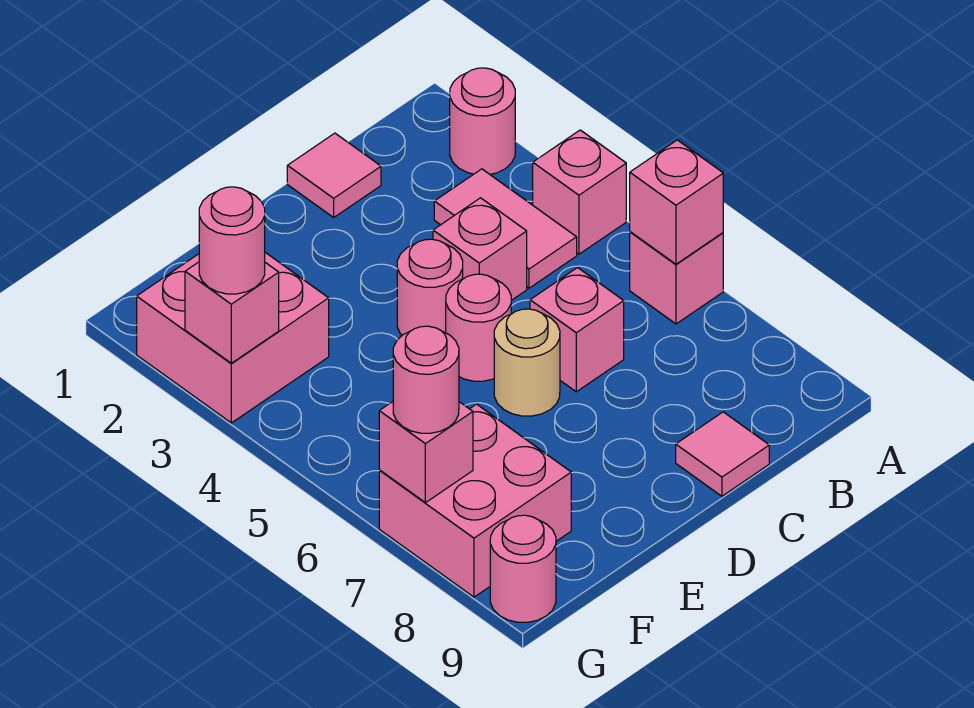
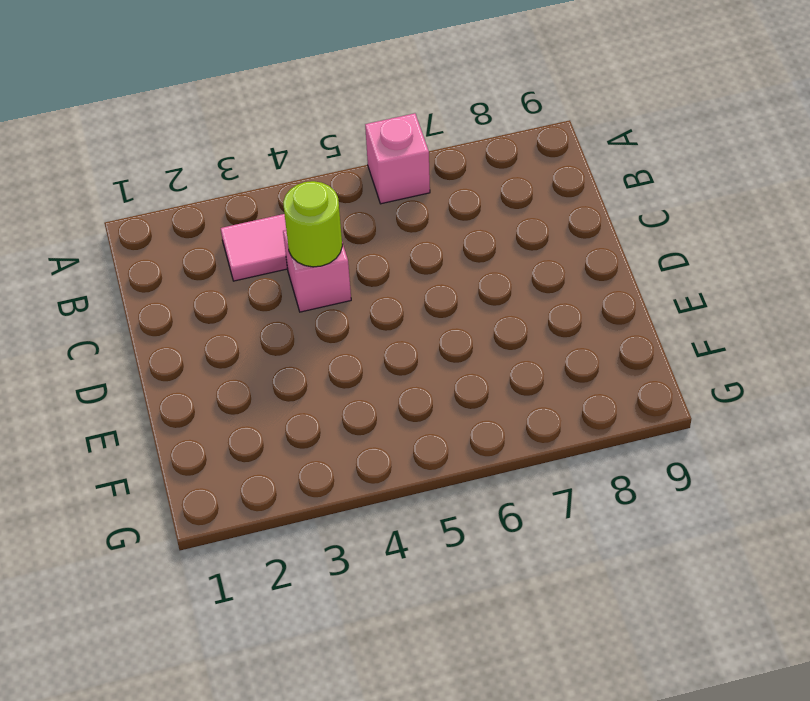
lime 1x1 round brick [283,181,342,267] -> none
none -> pink 1x1 round brick [450,68,515,174]
none -> pink 1x1 brick [533,130,626,254]
none -> pink 1x1 tile [287,133,381,217]

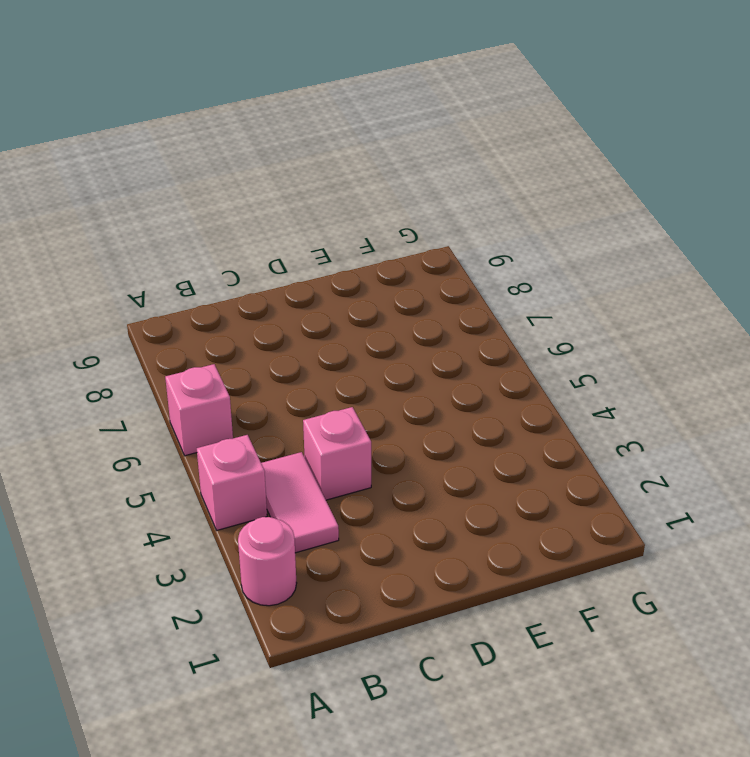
none -> pink 1x1 tile [287,133,381,217]
none -> pink 1x1 brick [530,268,624,392]
none -> pink 1x1 tile [676,412,769,496]

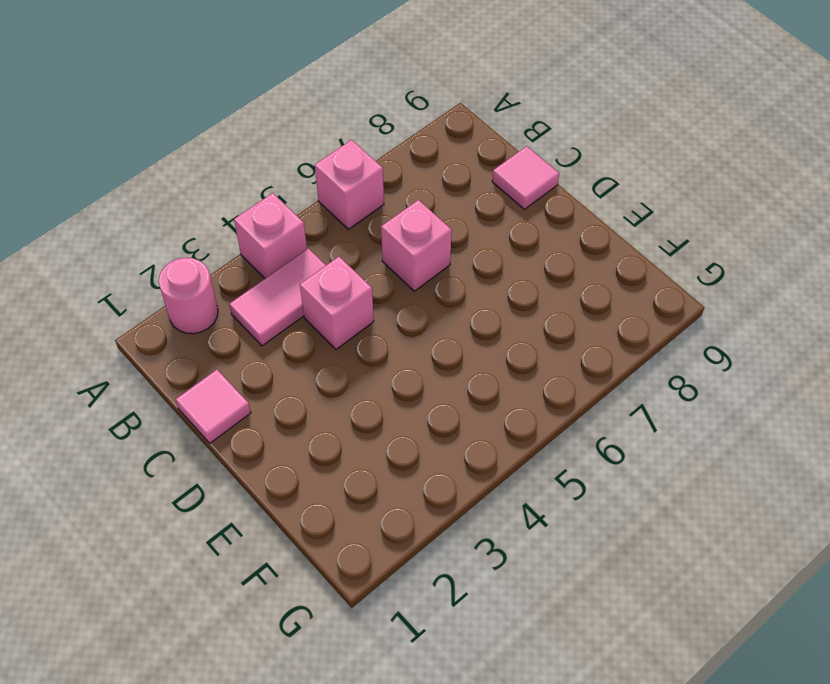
none -> pink 1x1 round brick [397,239,463,335]
none -> pink 1x1 round brick [446,274,511,381]
none -> tan 1x1 round brick [494,309,560,416]

